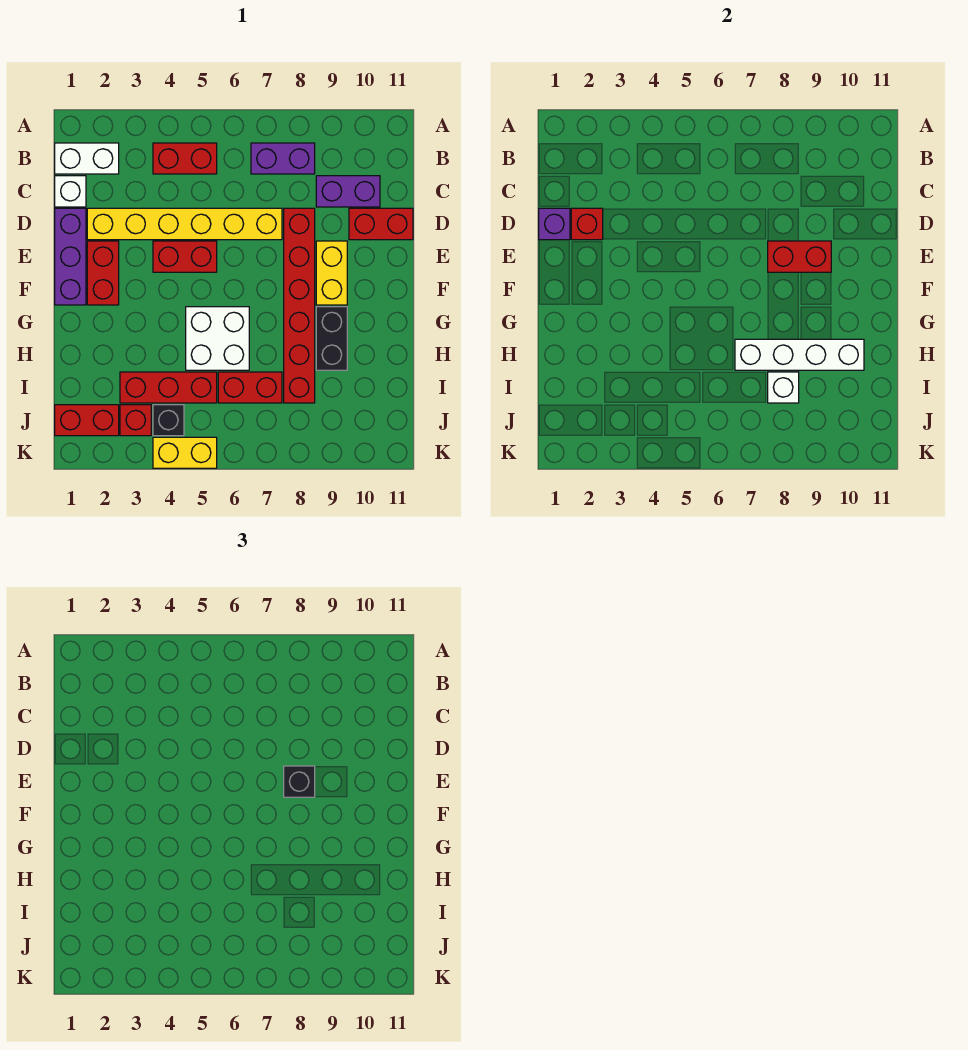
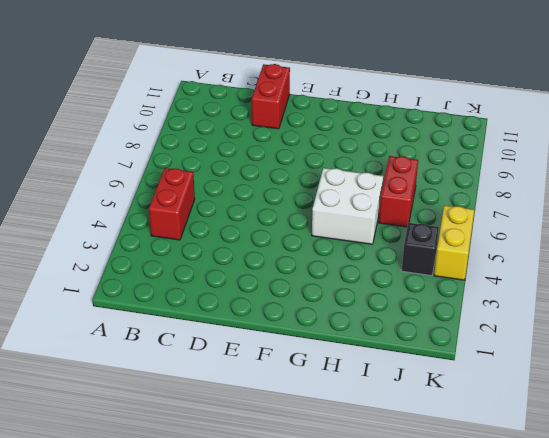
none -> white 1x2 brick [55,143,119,174]
none -> purple 1x2 brick [251,143,315,174]
none -> white 1x1 brick [55,176,86,207]

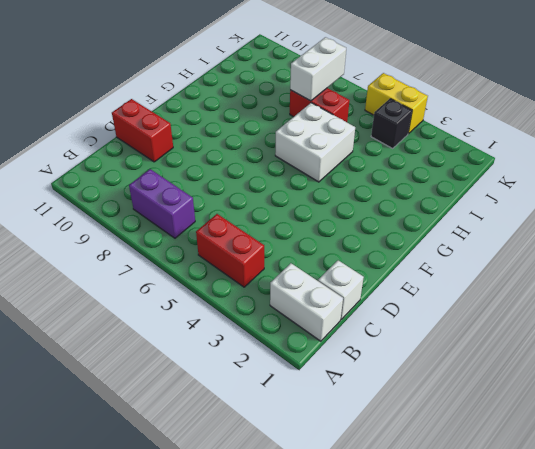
white 1x2 brick [290,37,346,101] -> none
none -> purple 1x2 brick [316,176,380,207]
none -> purple 1x3 brick [55,208,86,305]
none -> yellow 1x6 brick [87,208,282,240]

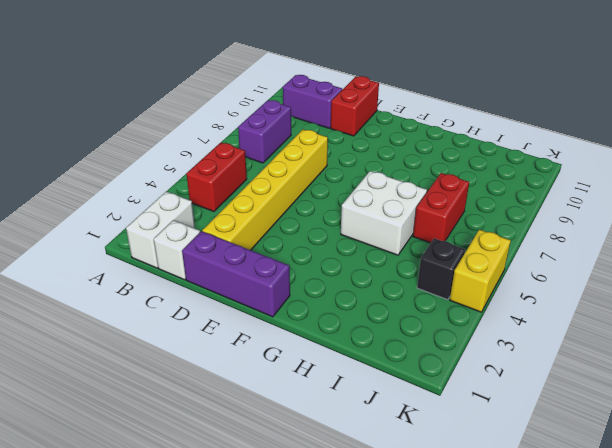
purple 1x2 brick [283,75,342,128] -> purple 1x2 brick turned to [316,176,380,207]
none -> red 1x6 brick [284,208,315,403]
none -> red 1x2 brick [87,241,119,305]
none -> red 1x2 brick [153,241,217,272]

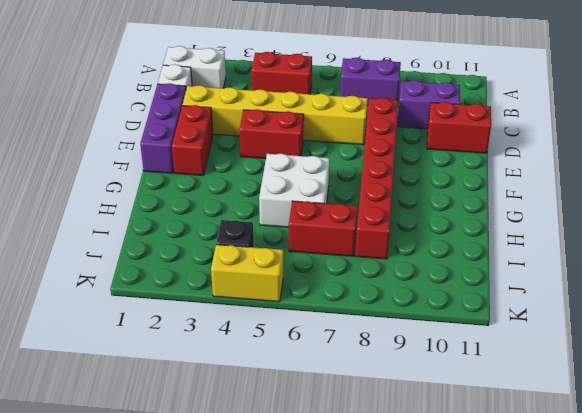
none -> yellow 1x2 brick [316,241,347,305]
none -> black 1x2 brick [316,307,347,370]
none -> red 1x3 brick [120,372,217,403]

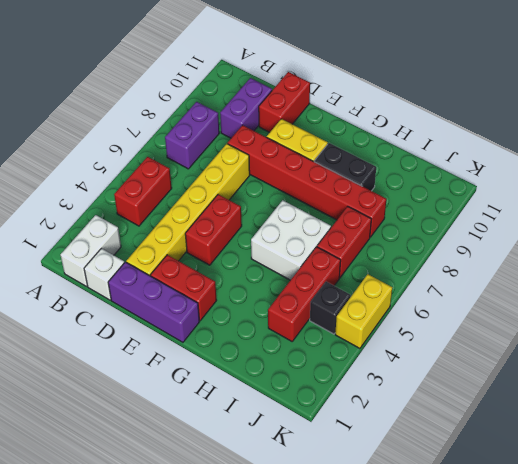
none -> red 1x2 brick [55,405,119,436]
none -> red 1x1 brick [120,405,151,436]
none -> purple 1x1 brick [539,208,570,240]

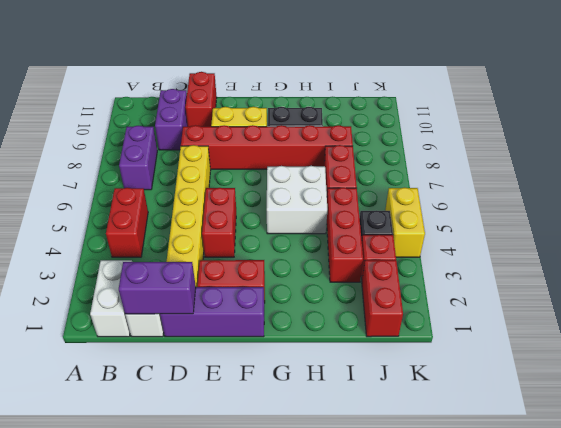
purple 1x2 brick [119,262,196,314] -> purple 1x1 brick [539,208,570,240]
none -> red 1x1 brick [571,208,603,240]
none -> red 1x2 brick [768,241,831,272]
none -> white 1x4 brick [735,339,864,370]

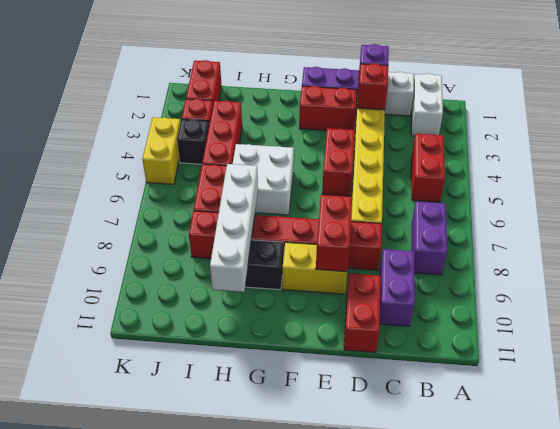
none -> white 1x1 brick [768,372,799,403]
none -> black 1x1 brick [284,766,315,797]

